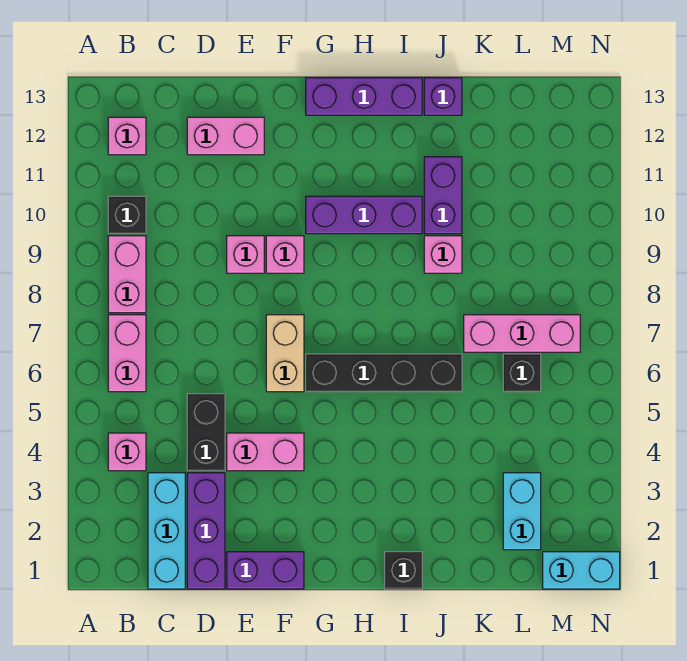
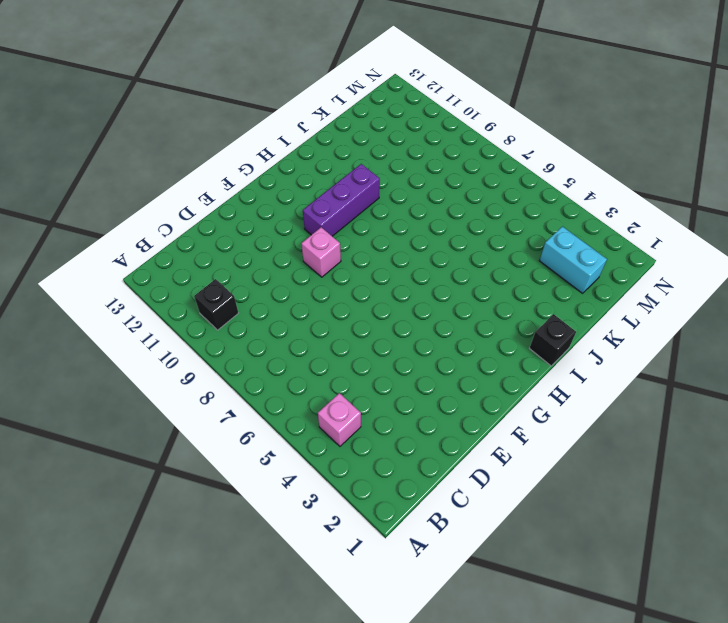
none -> pink 1x2 brick [108,315,146,392]
none -> pink 1x2 brick [108,236,146,313]
none -> pink 1x1 brick [108,117,146,155]

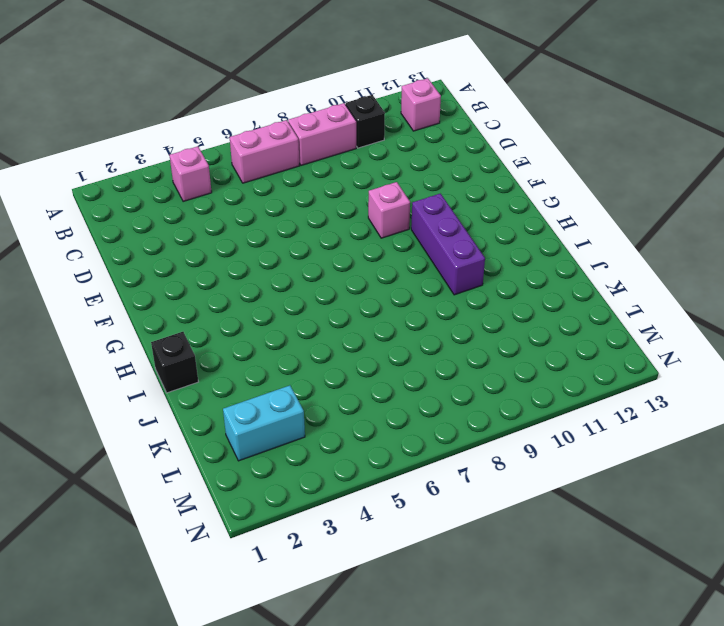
none -> cyan 1x3 brick [148,473,185,589]
none -> purple 1x3 brick [187,473,225,589]
none -> black 1x2 brick [187,394,225,471]

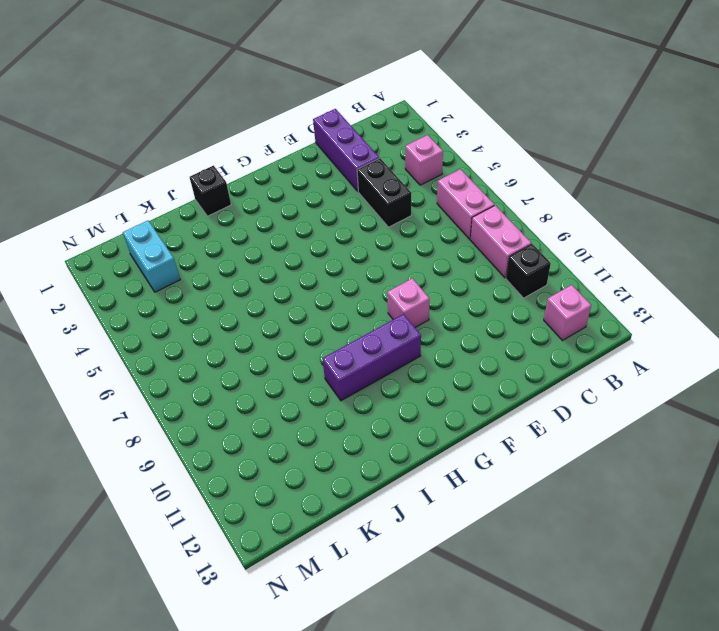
none -> cyan 1x3 brick [148,473,185,589]
none -> pink 1x2 brick [187,117,264,155]
none -> purple 1x2 brick [227,552,304,589]

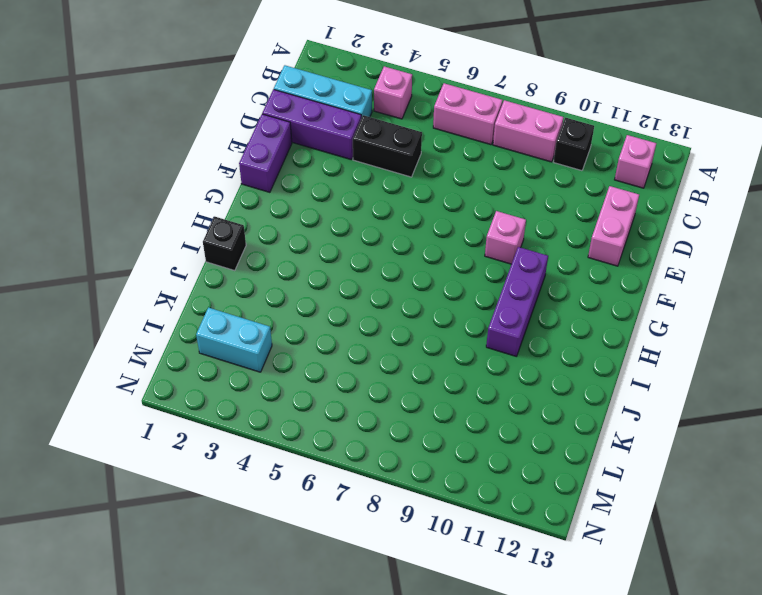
none -> pink 1x2 brick [227,433,304,471]
none -> pink 1x1 brick [227,236,264,273]
none -> tan 1x2 brick [266,315,304,392]

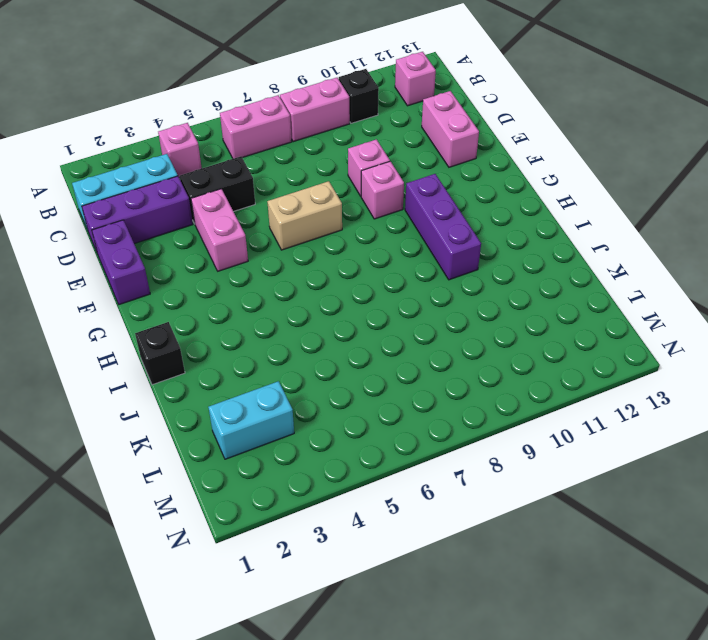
none -> black 1x4 brick [306,354,462,392]
none -> purple 1x3 brick [306,78,422,115]
none -> pink 1x1 brick [424,236,462,273]

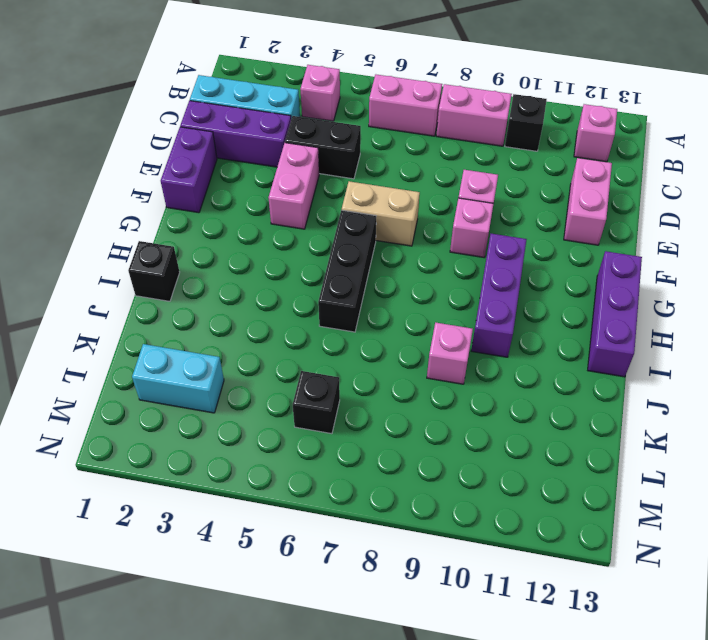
black 1x3 brick [318,210,376,332] -> black 1x4 brick [306,354,462,392]
none -> purple 1x2 brick [424,157,462,234]
none -> purple 1x1 brick [424,78,462,115]
none -> pink 1x3 brick [464,315,580,352]

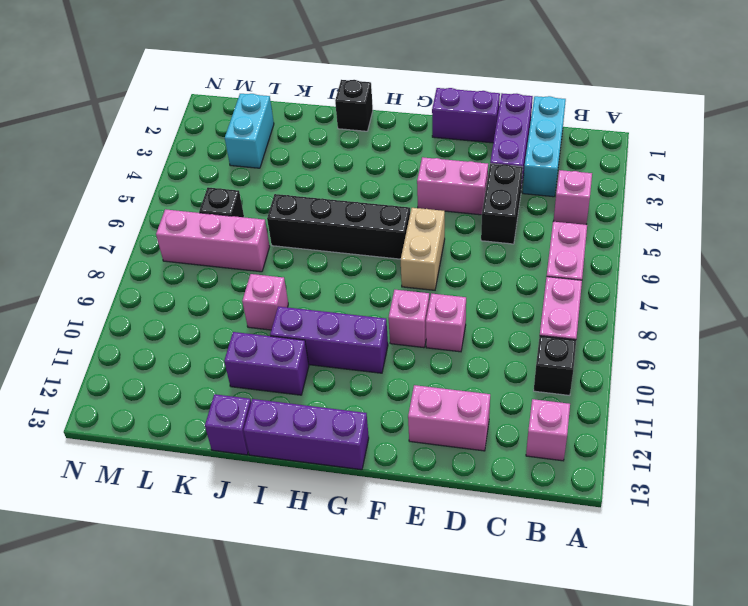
purple 1x2 brick [224,332,309,395] -> purple 1x2 brick turned to [424,157,462,234]
none -> cyan 1x2 brick [543,552,620,589]

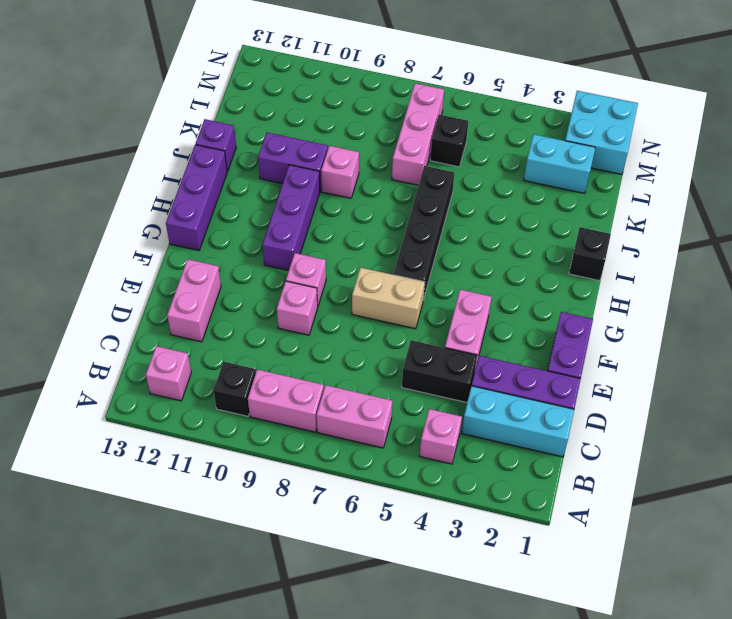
cyan 2x2 brick [565,91,638,174] -> cyan 1x2 brick [543,552,620,589]

